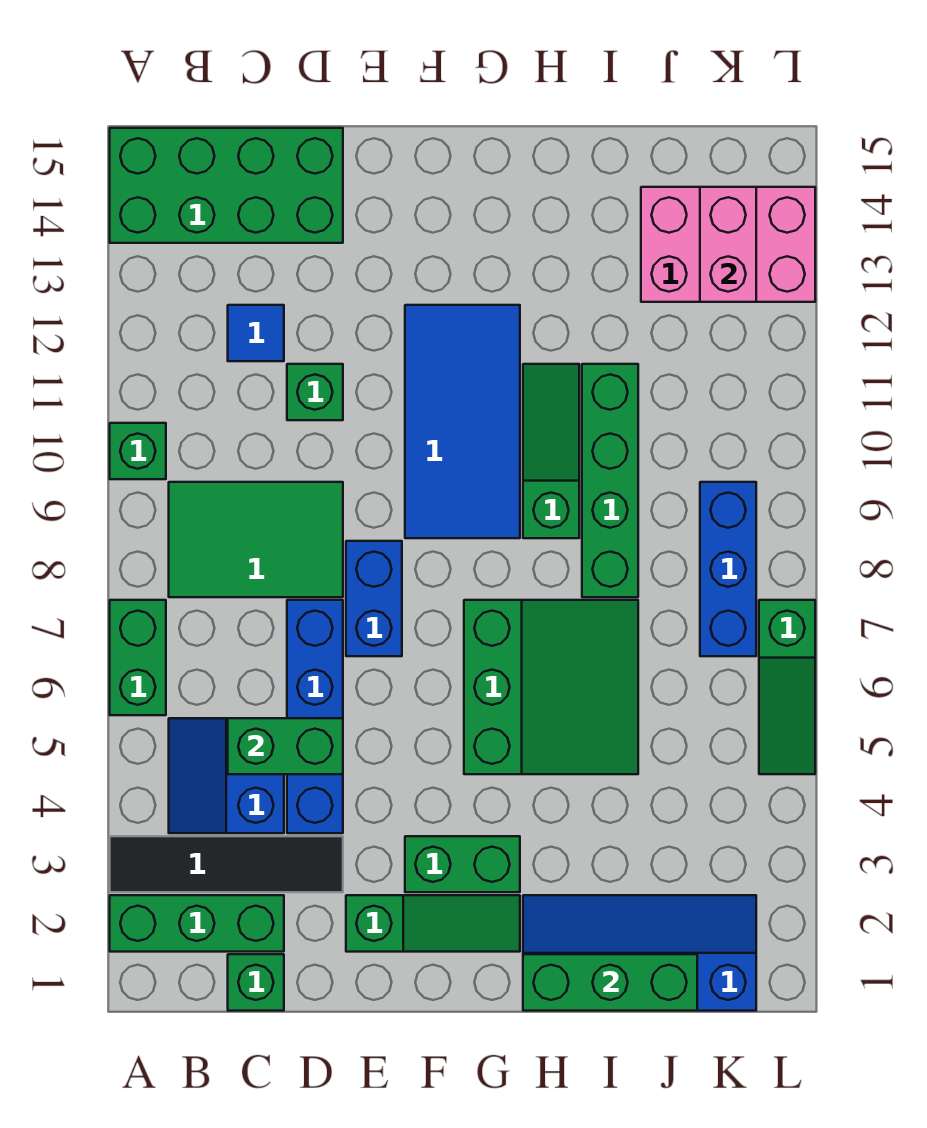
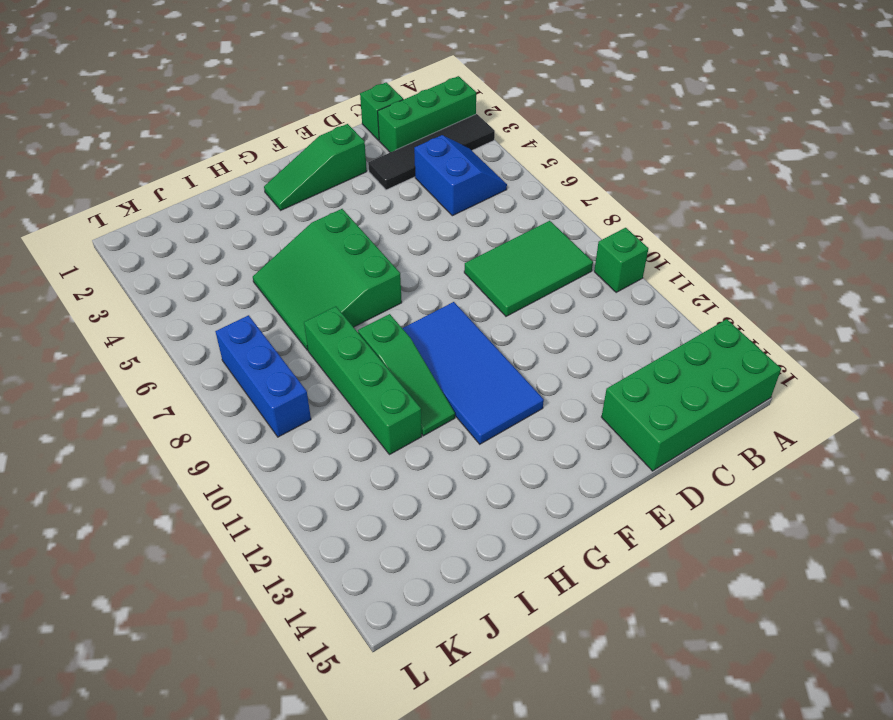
none -> green 1x2 brick [110,600,166,715]
none -> blue 1x1 tile [228,305,284,361]
none -> blue 1x4 brick [287,600,343,833]

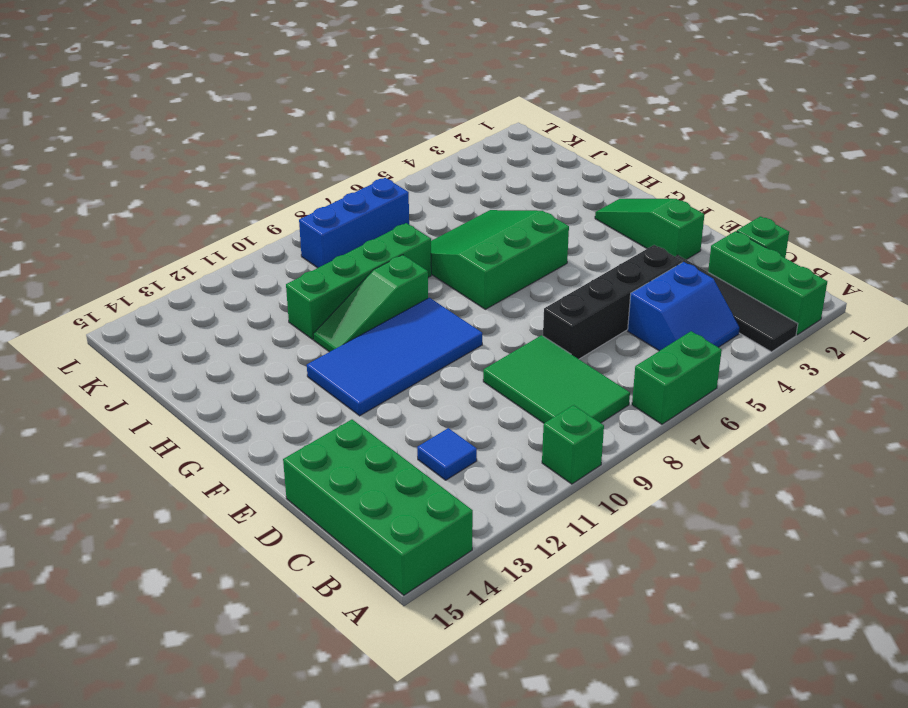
black 1x4 brick [543,245,682,359] -> blue 1x4 brick [287,600,343,833]
none -> green 1x1 brick [287,364,343,420]
none -> blue 1x2 brick [346,541,402,656]
none -> green 1x2 brick [405,836,520,892]

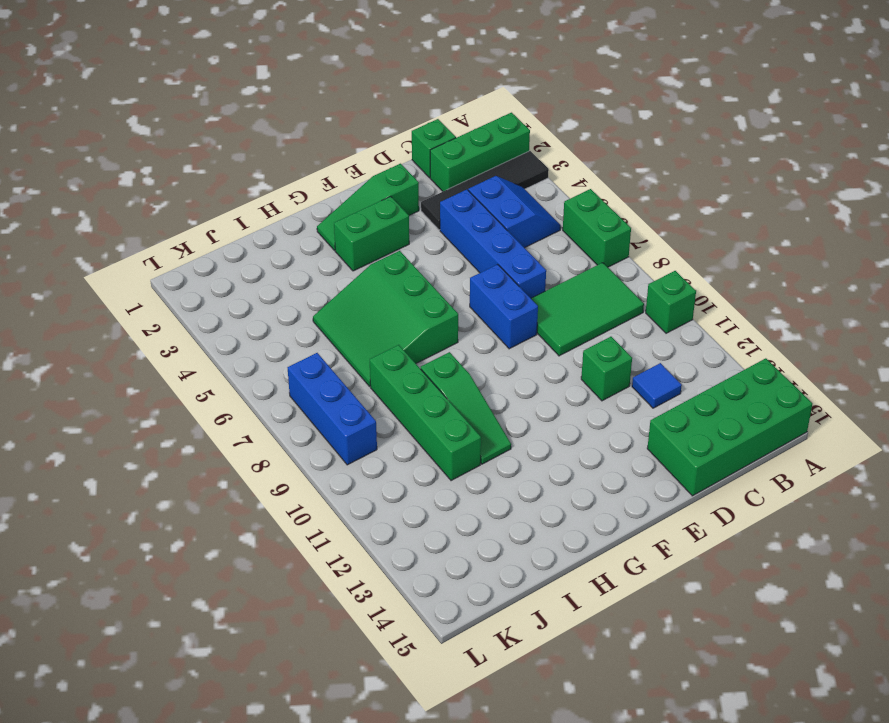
none -> blue 2x4 tile [405,305,520,538]
none -> blue 2x4 slope [523,895,756,1011]
none -> pink 2x3 brick [641,187,815,302]

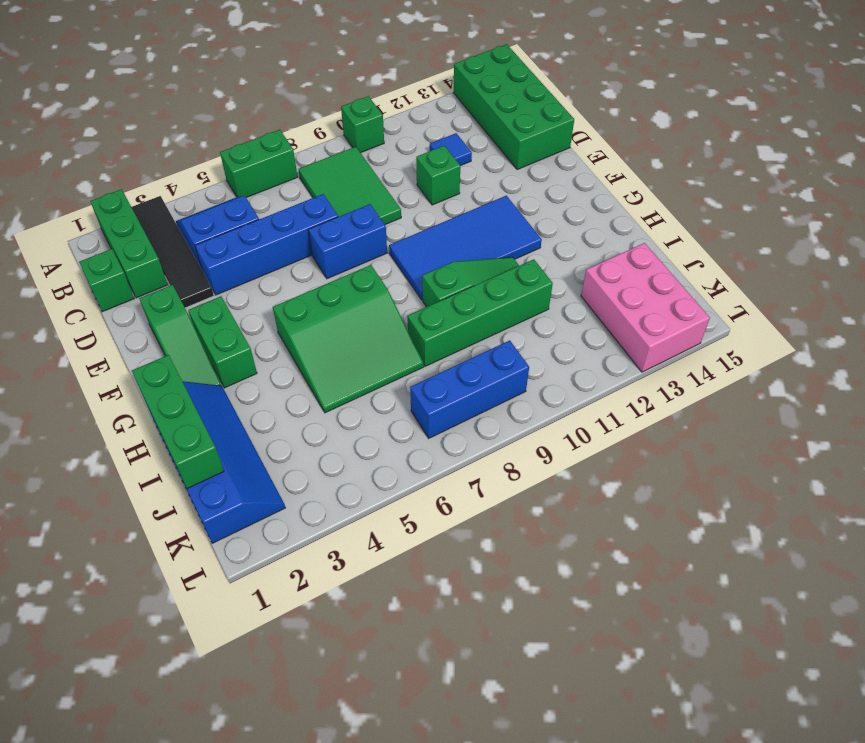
none -> green 1x3 slope [759,600,815,774]
none -> green 1x2 brick [228,718,343,774]
none -> pink 1x2 brick [700,187,756,302]

